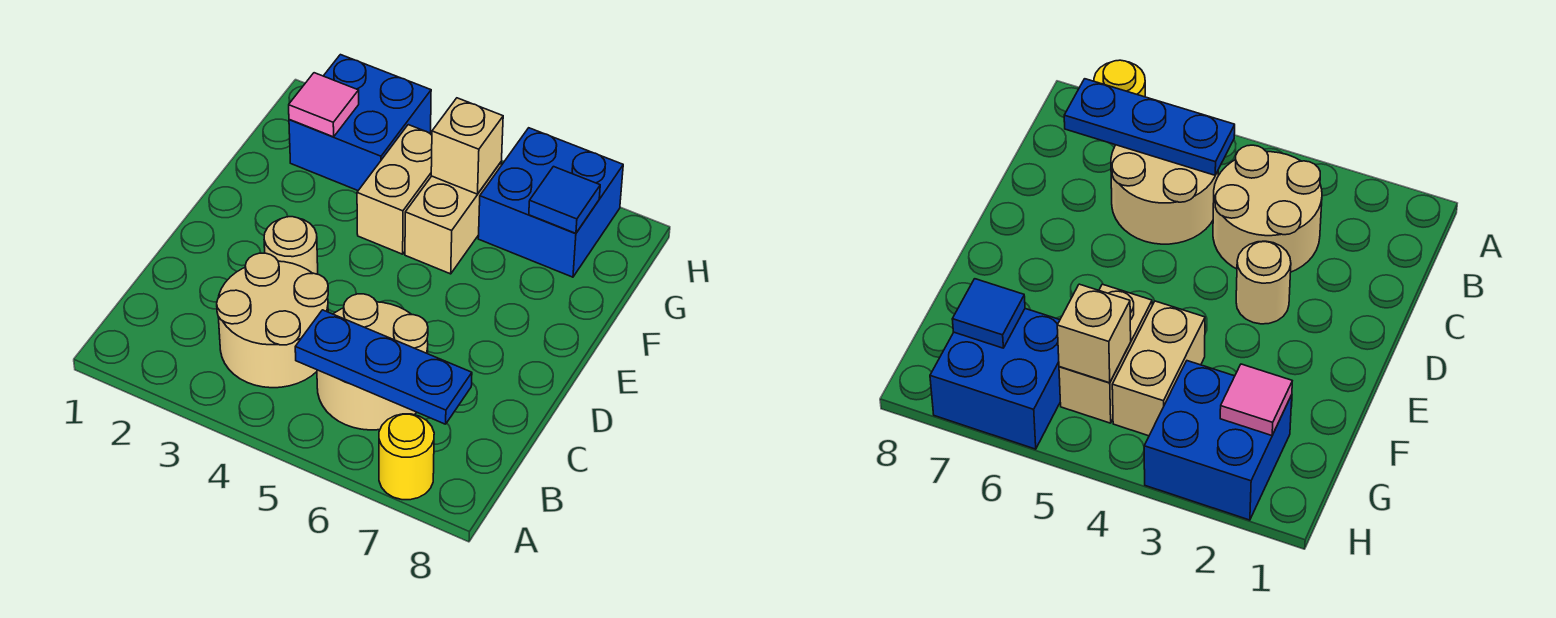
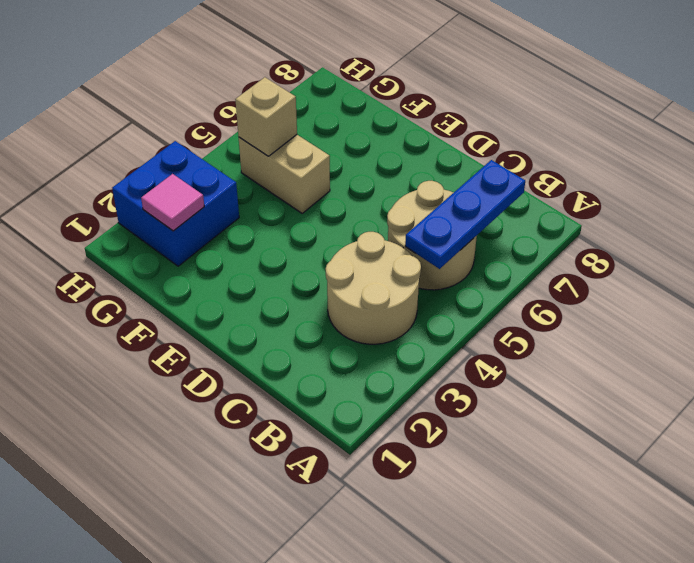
none -> yellow 1x1 round brick [379,414,434,500]
none -> tan 1x1 round brick [264,217,318,274]
none -> tan 1x2 brick [357,125,432,254]

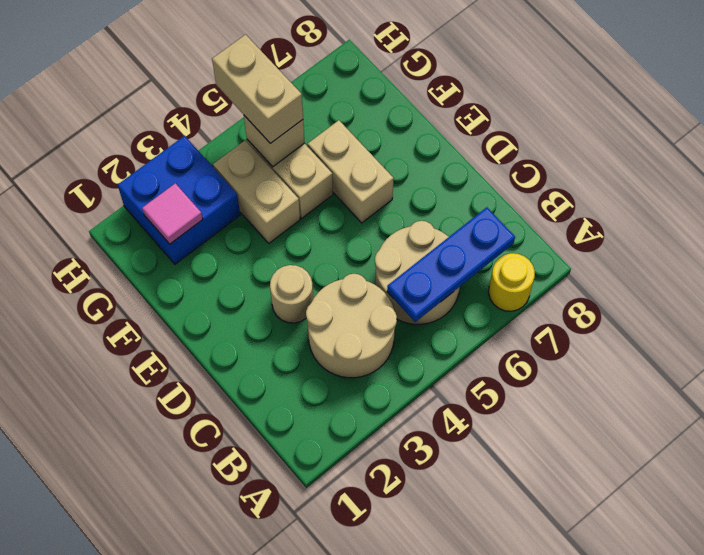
tan 1x2 brick [308,120,394,223] -> none
tan 1x2 brick [212,35,303,143] -> none
none -> blue 2x2 brick [478,128,623,277]
none -> blue 1x1 tile [529,167,600,234]

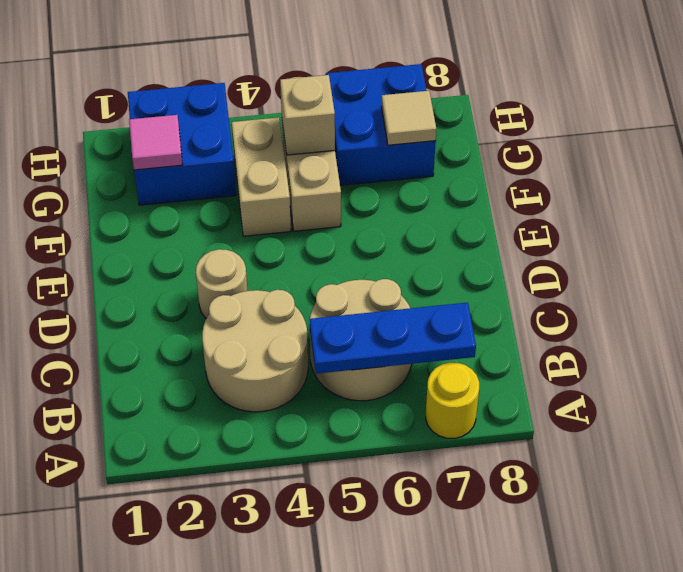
tan 1x1 tile [382,91,436,145] -> blue 1x1 tile [529,167,600,234]

